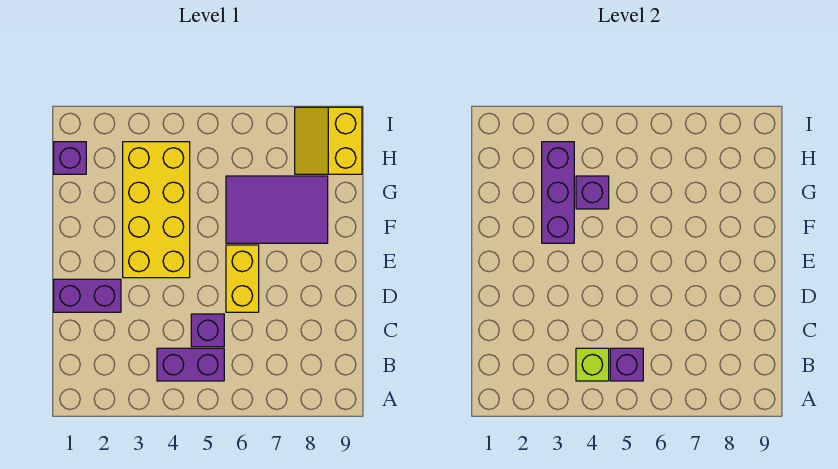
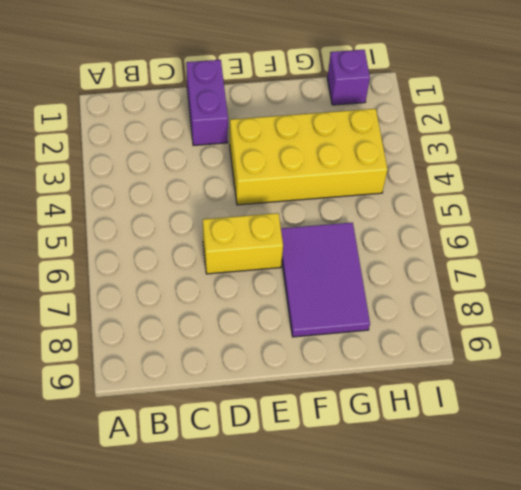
none -> purple 1x2 brick [157,348,224,381]
none -> purple 1x1 brick [191,314,224,347]
none -> yellow 2x2 slope [295,107,362,174]

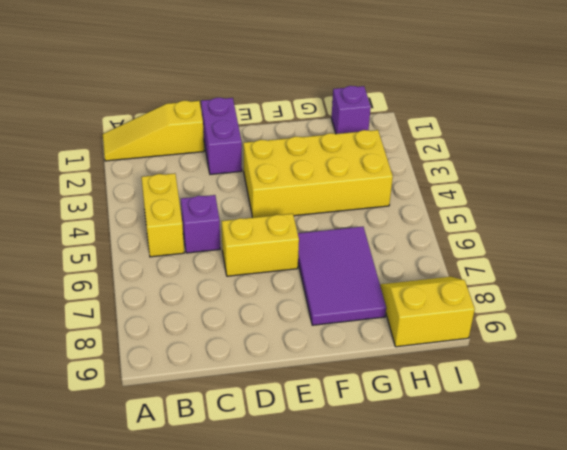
yellow 1x3 slope [103,101,204,161] -> none
yellow 1x2 brick [141,173,184,257] -> purple 1x2 brick [157,348,224,381]
none -> lime 1x1 brick [576,348,609,381]
none -> purple 1x1 brick [610,348,643,381]
none -> purple 1x3 brick [542,142,574,243]

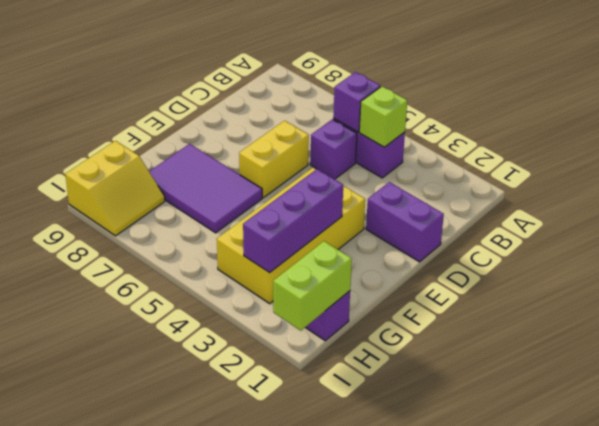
lime 1x2 brick [273,241,352,331] -> none
none -> purple 1x1 brick [576,176,609,209]

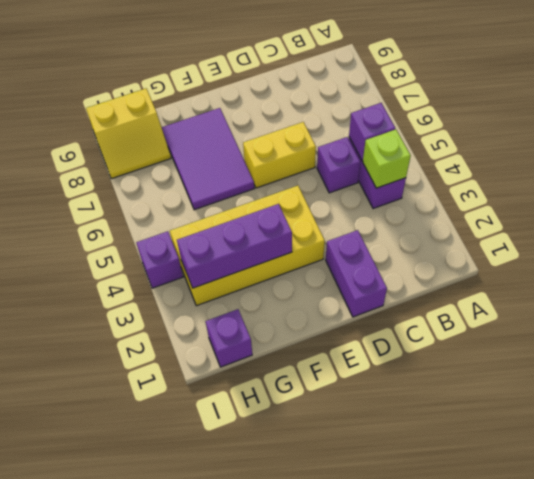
purple 1x1 brick [136,231,183,288] -> purple 1x1 brick moved to [576,176,609,209]

